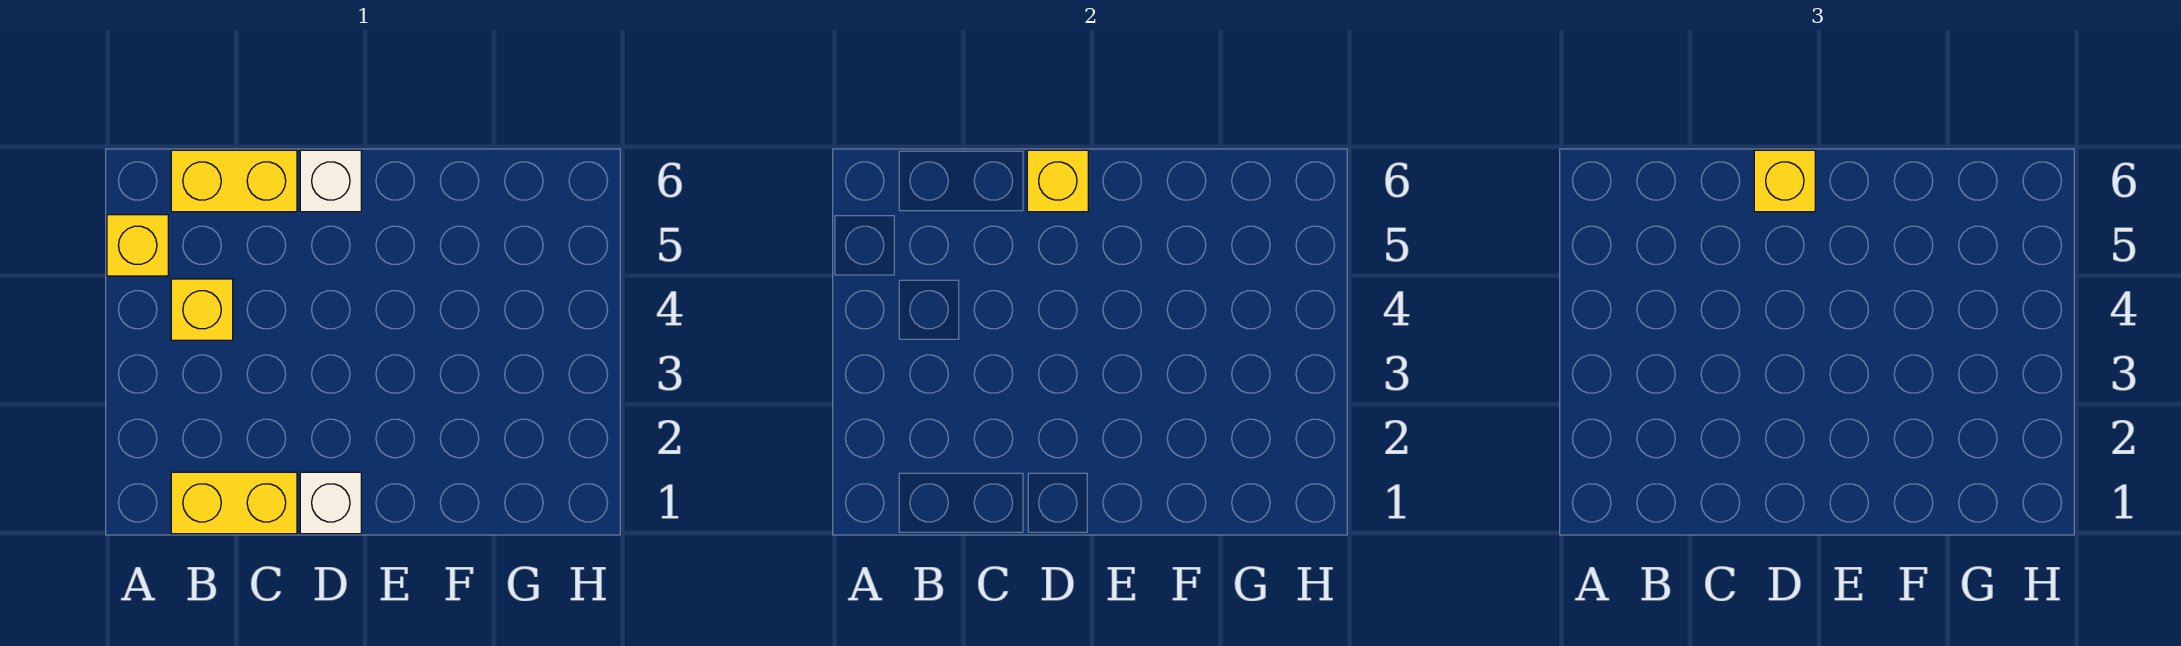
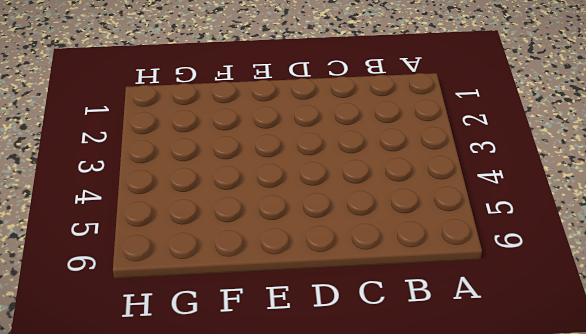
none -> yellow 1x1 brick [107,215,168,276]
none -> yellow 1x2 brick [171,472,297,534]

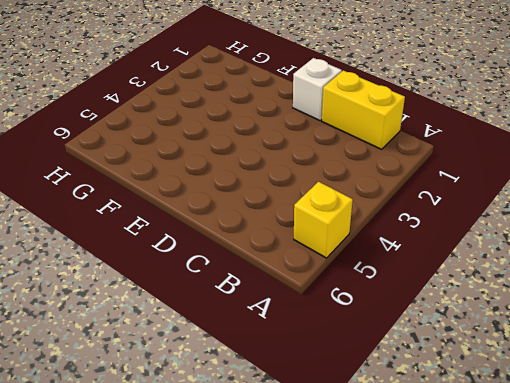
none -> yellow 1x1 brick [171,279,233,340]
none -> yellow 1x2 brick [171,150,297,212]

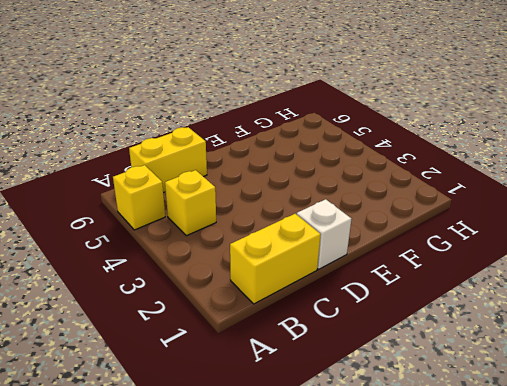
none -> white 1x1 brick [300,150,361,212]
none -> yellow 1x1 brick [1027,150,1088,212]

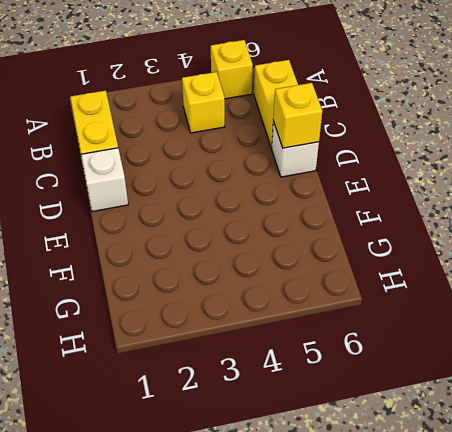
none -> yellow 1x1 brick [1754,150,1815,212]

